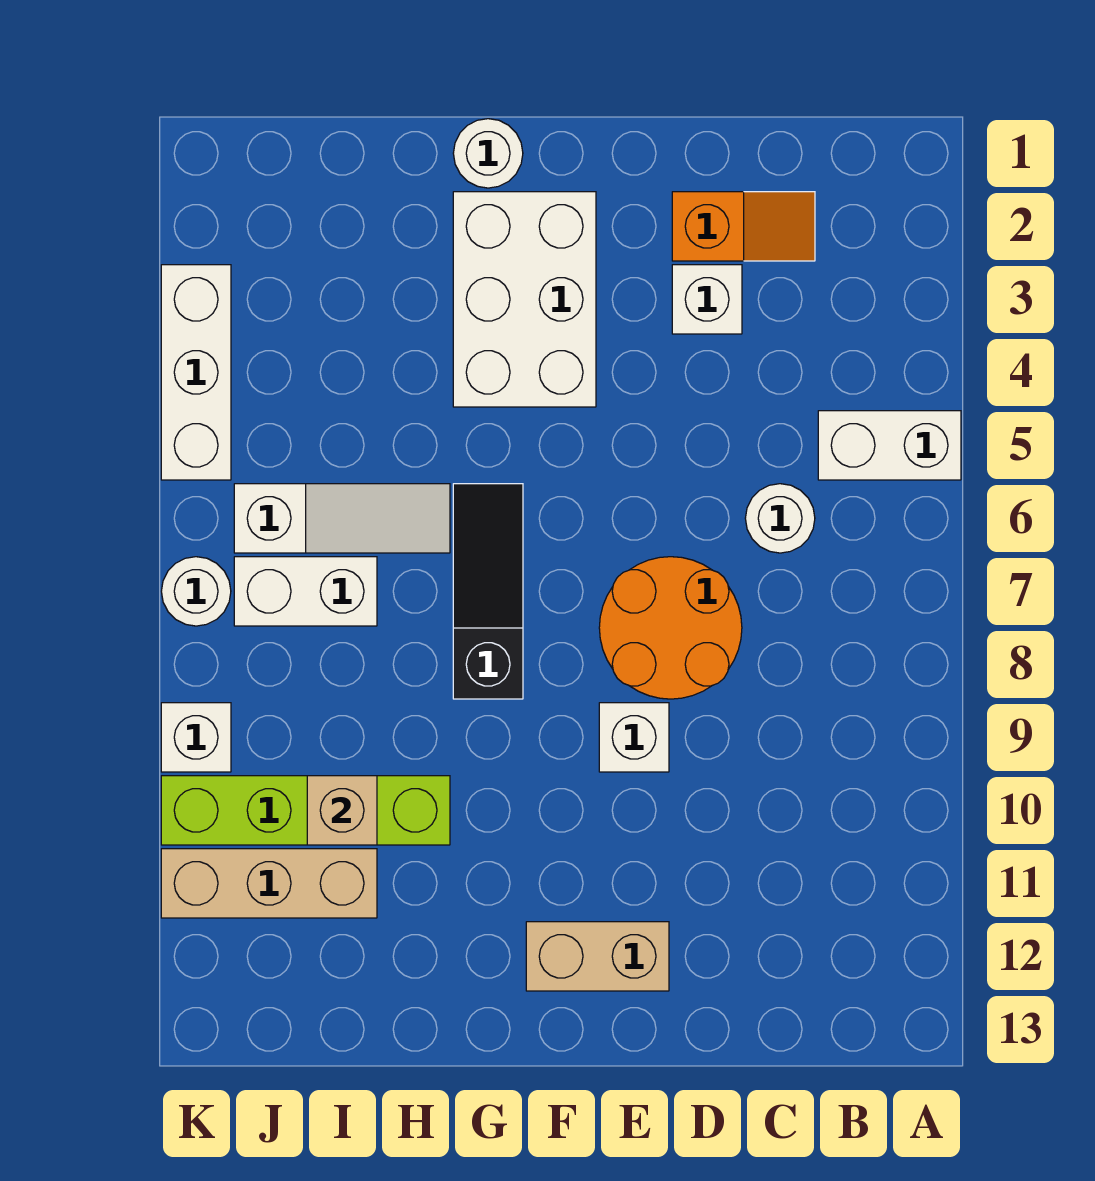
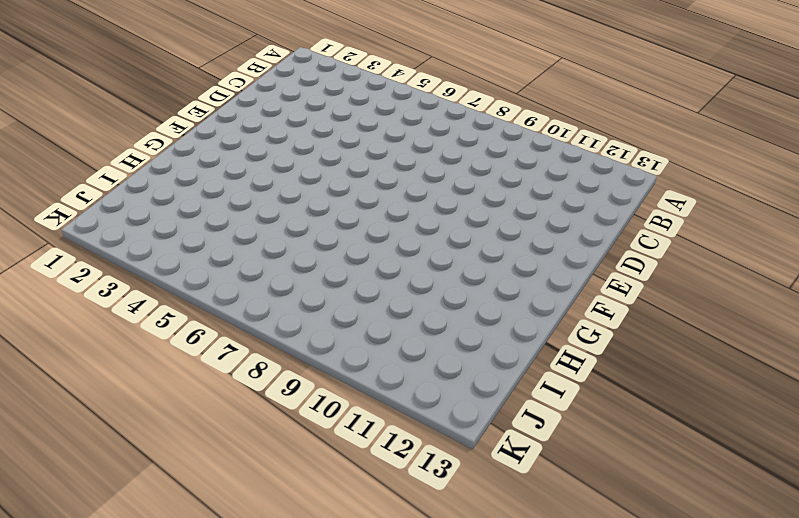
none -> white 1x2 brick [818,411,961,480]
none -> orange 1x2 slope [672,192,815,261]
none -> white 1x1 round brick [745,484,815,553]

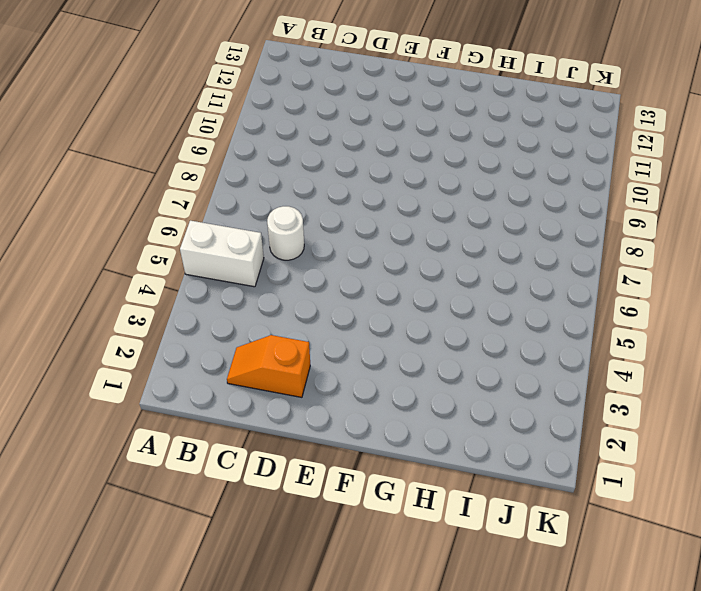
none -> white 1x1 brick [672,265,742,334]
none -> orange 2x2 round brick [599,557,742,699]
none -> white 1x1 brick [599,703,669,772]

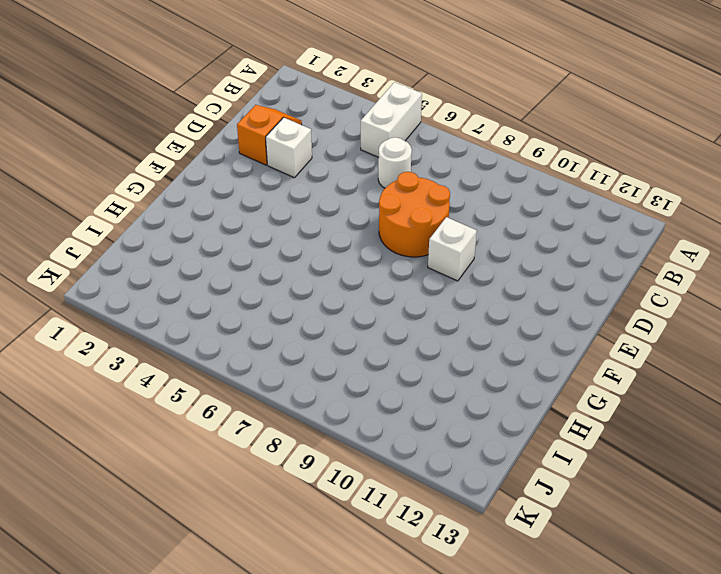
none -> tan 1x2 brick [526,922,669,991]
none -> white 2x3 brick [453,192,596,407]
none -> white 1x1 round brick [453,119,523,188]

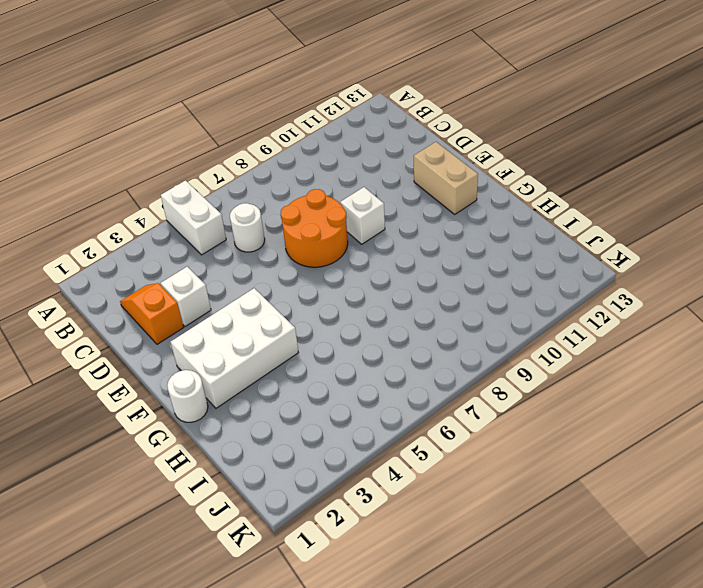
none -> black 1x3 slope [453,484,523,699]
none -> white 1x3 slope [234,484,450,553]
none -> lime 1x4 brick [161,776,450,845]

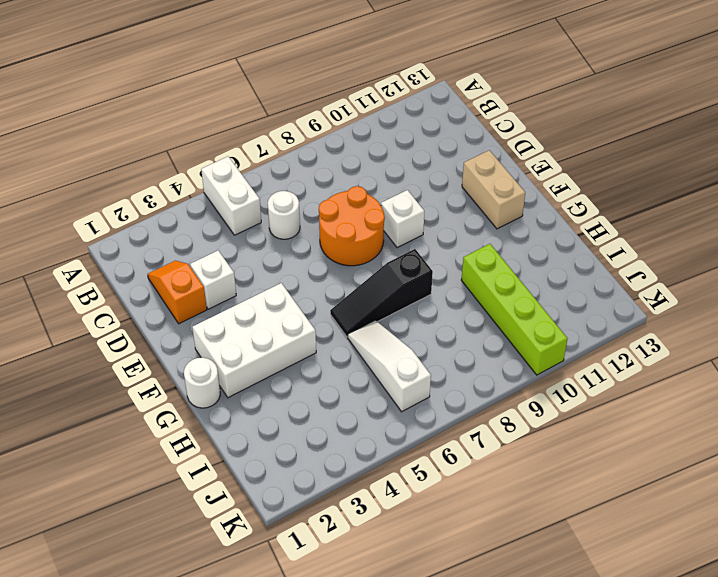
none -> white 1x2 brick [234,557,377,626]
none -> tan 1x3 brick [161,849,377,918]
none -> white 1x3 brick [161,265,231,480]

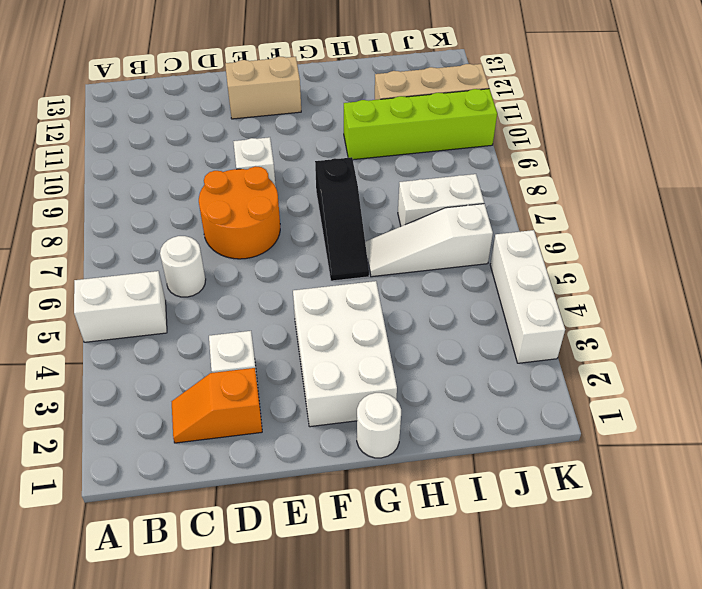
none -> white 1x1 round brick [161,557,231,626]
none -> white 1x1 brick [161,703,231,772]
none -> tan 1x1 brick [307,776,377,845]

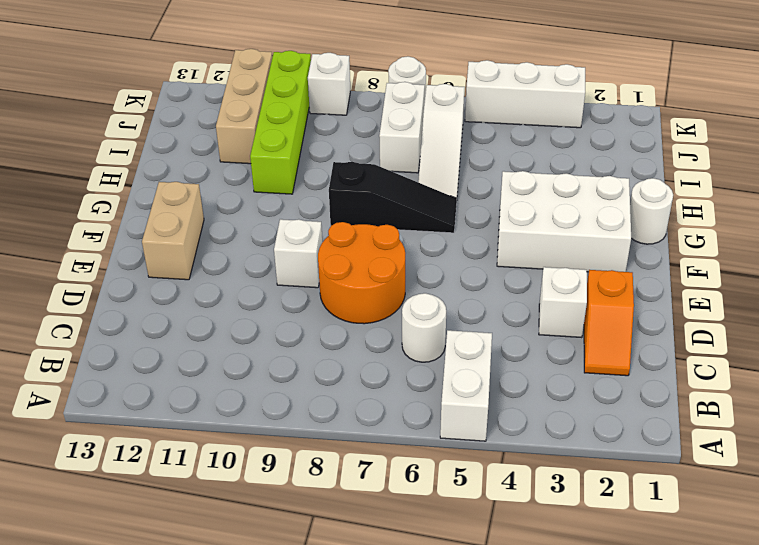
none -> tan 1x1 brick [307,776,377,845]

